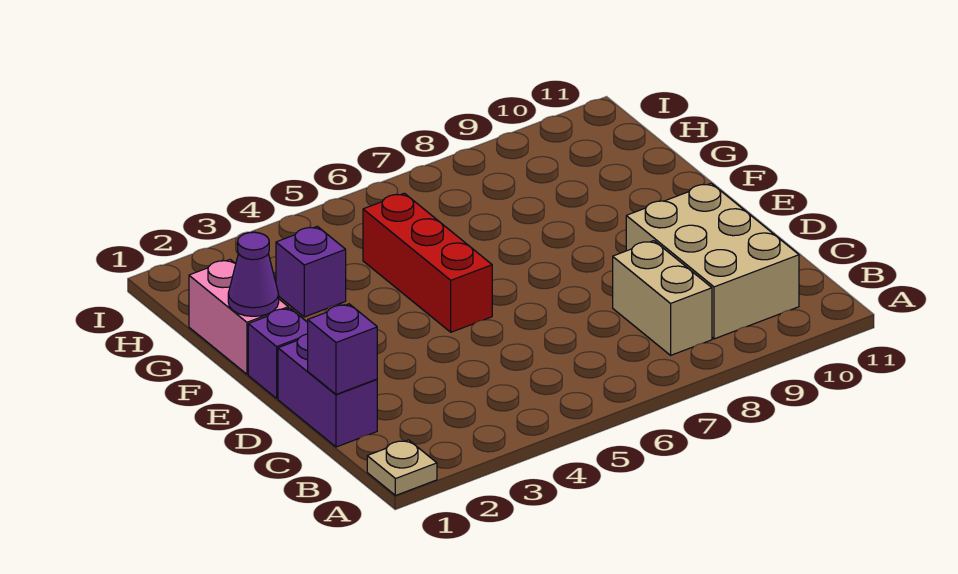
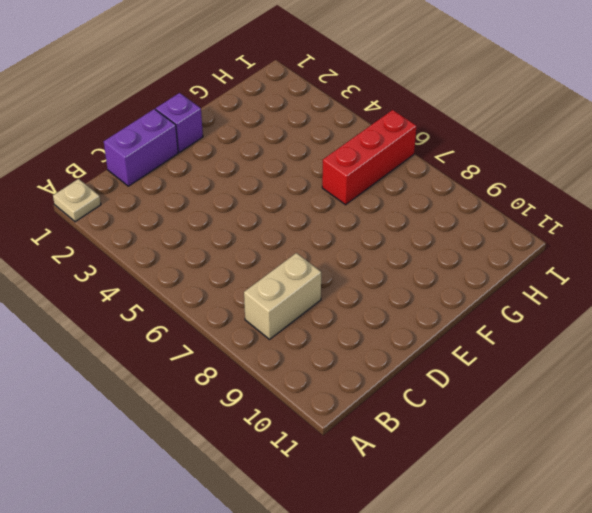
red 1x3 brick [322,110,416,205] -> red 1x3 brick moved to [363,193,492,332]
none -> tan 2x3 brick [626,183,799,339]
none -> pink 1x2 brick [189,260,288,374]

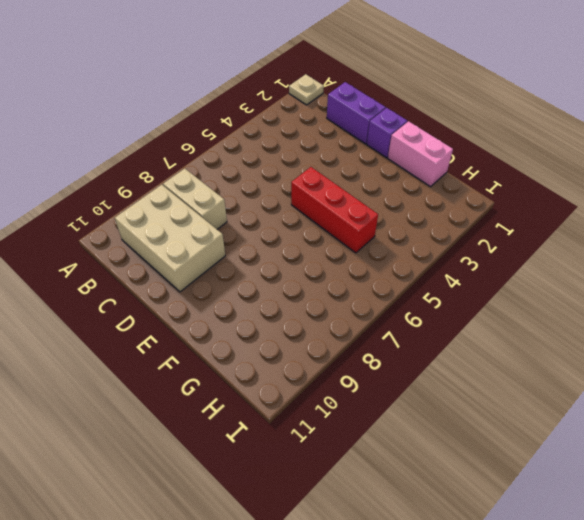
none -> purple 1x1 brick [276,226,346,317]
none -> purple 1x1 brick [308,304,377,394]

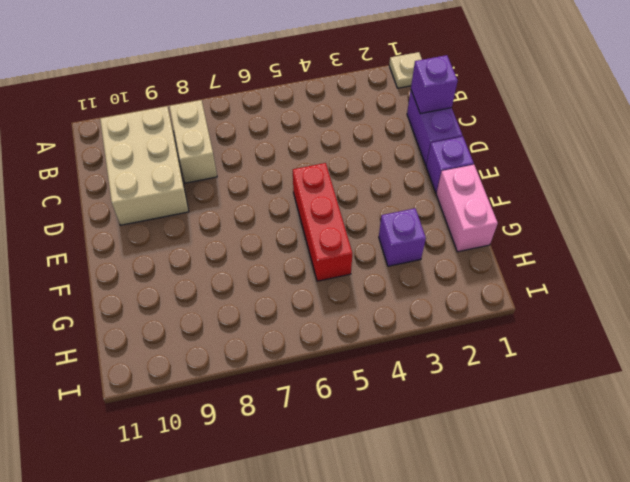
none -> purple 1x1 cone [228,232,279,316]

